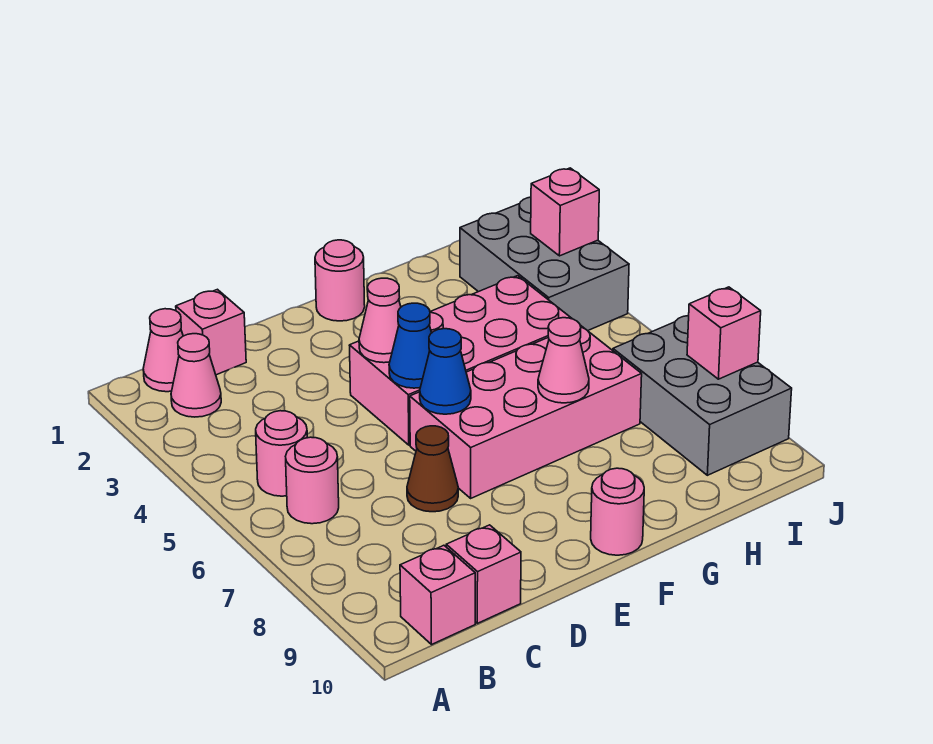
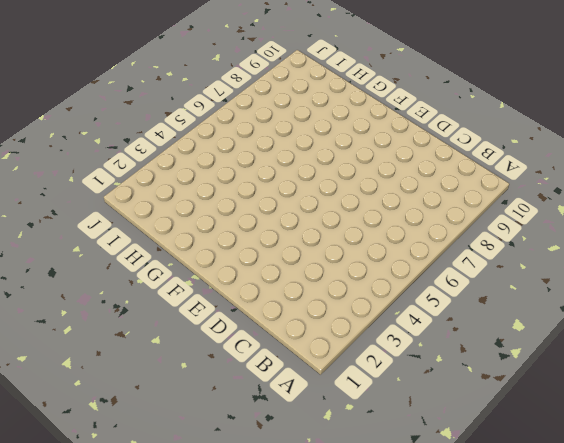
none -> pink 1x1 cone [143,309,183,392]
none -> pink 1x1 cone [171,334,221,417]
none -> pink 1x1 round brick [256,411,307,496]

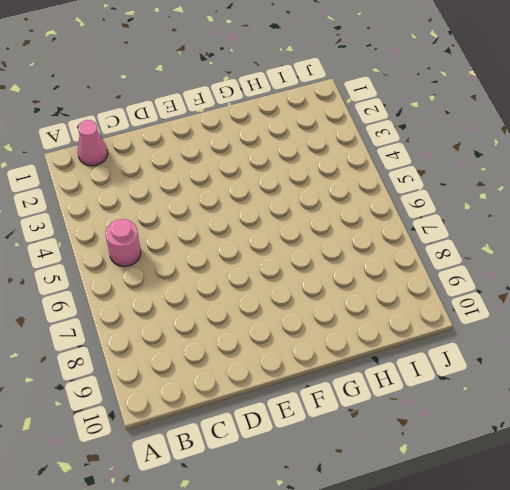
none -> pink 1x1 cone [171,334,221,417]
none -> pink 1x1 round brick [286,437,339,524]
none -> pink 1x1 brick [400,545,475,645]

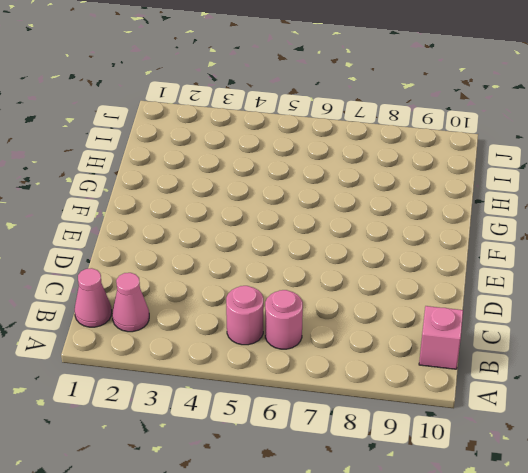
none -> pink 1x1 brick [176,289,246,375]
none -> pink 1x1 brick [446,525,521,623]
none -> brown 1x1 cone [407,426,458,512]

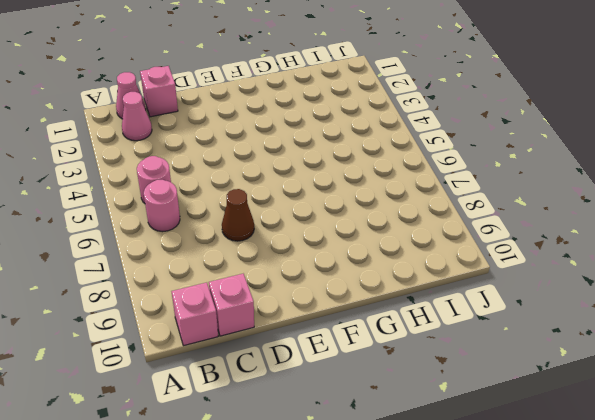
none -> pink 2x4 brick [349,276,572,445]
none -> pink 2x4 brick [410,325,642,498]
none -> pink 1x1 round brick [315,240,365,321]

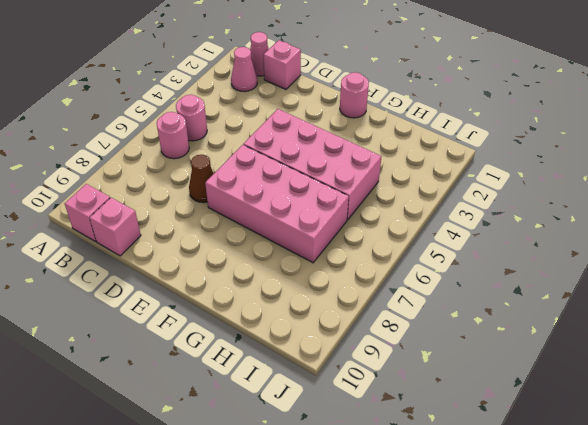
none -> pink 1x1 round brick [591,468,644,555]
none -> grey 2x3 brick [460,197,629,331]
none -> grey 2x3 brick [613,316,792,475]

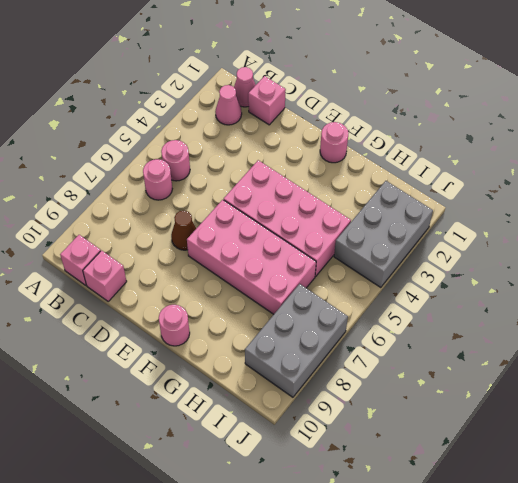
none -> pink 1x1 cone [359,278,401,363]
none -> blue 1x1 cone [389,303,431,388]
none -> blue 1x1 cone [420,329,471,414]

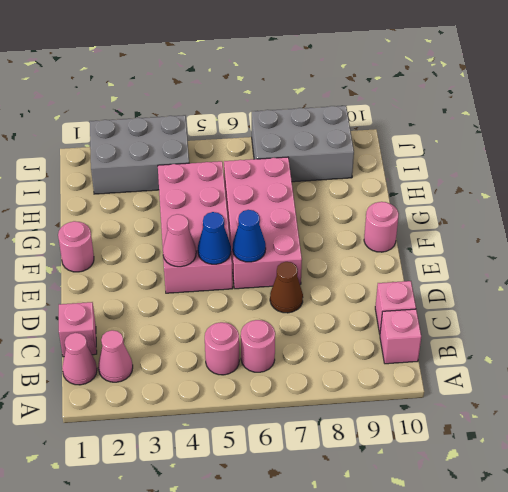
none -> pink 1x1 cone [538,318,589,403]
none -> pink 1x1 brick [531,168,599,256]
none -> pink 1x1 brick [687,287,761,379]

